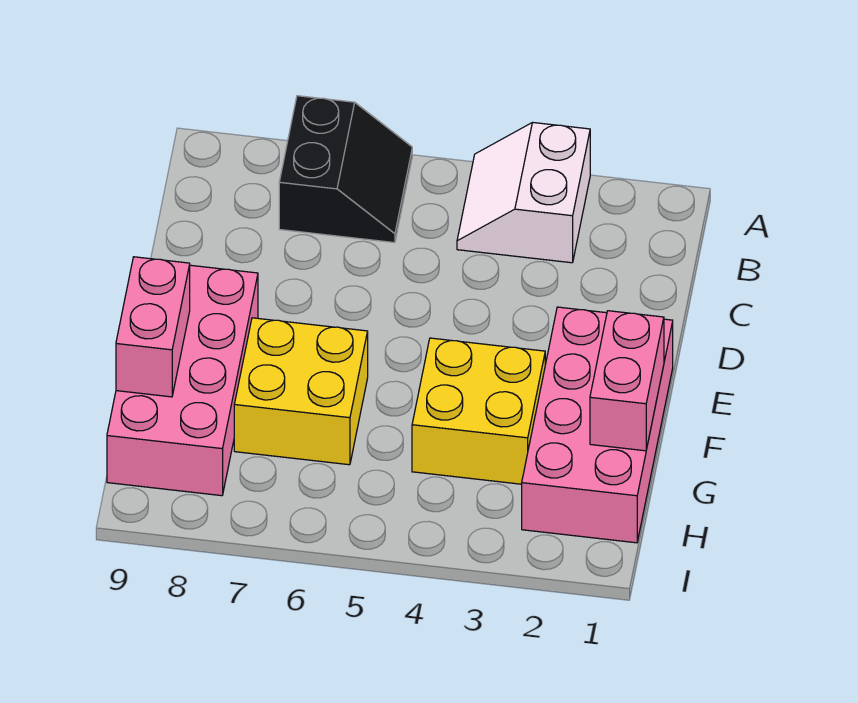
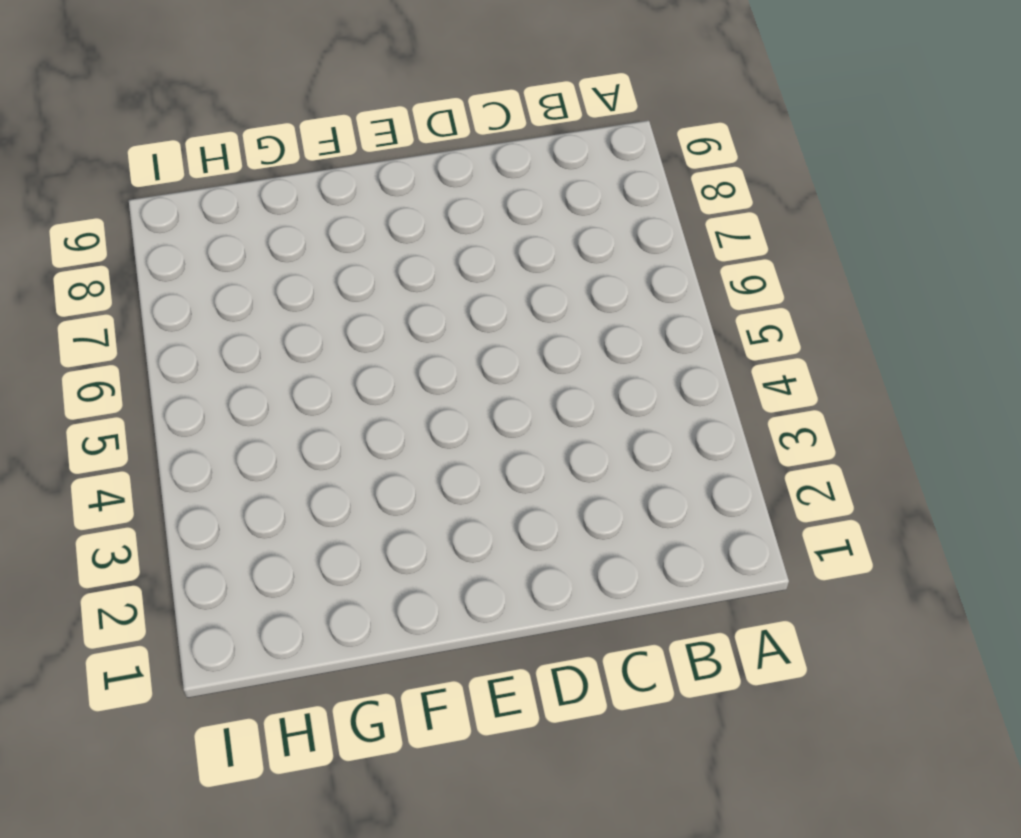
none -> white 2x2 slope [457,122,590,263]
none -> black 2x2 slope [279,96,412,243]

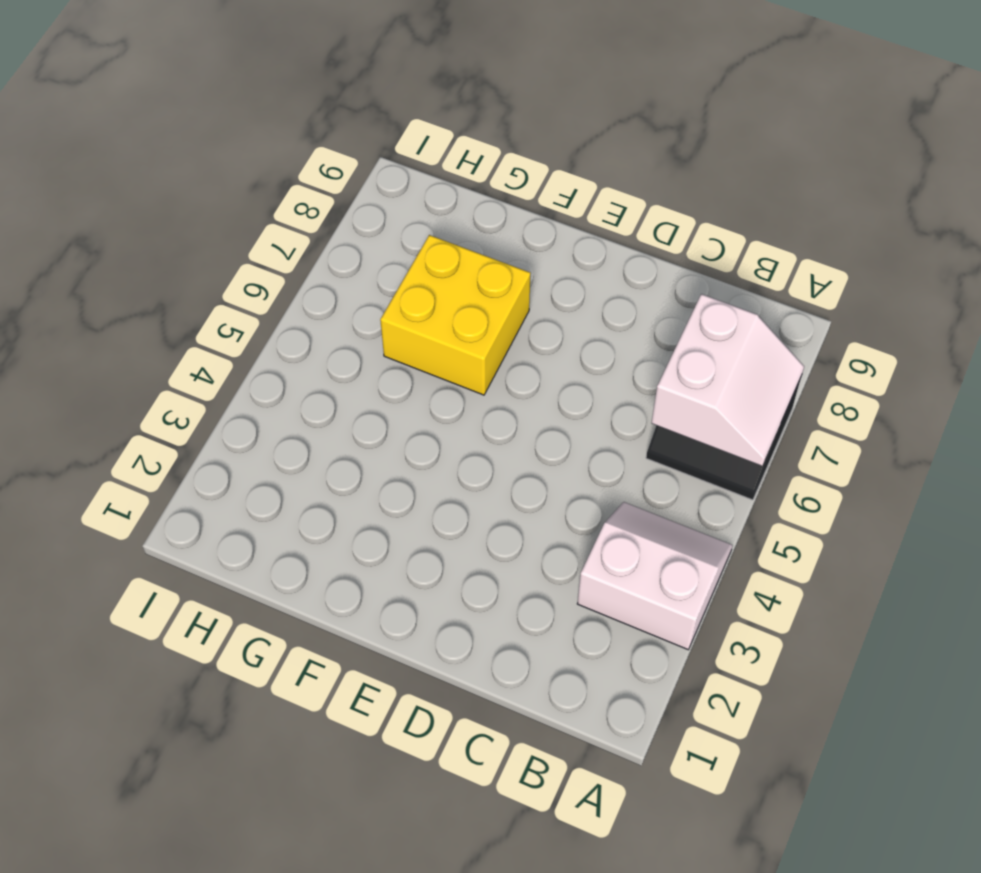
white 2x2 slope [652,294,804,466] -> none
none -> pink 2x4 brick [522,307,673,543]
none -> pink 2x4 brick [107,265,258,496]

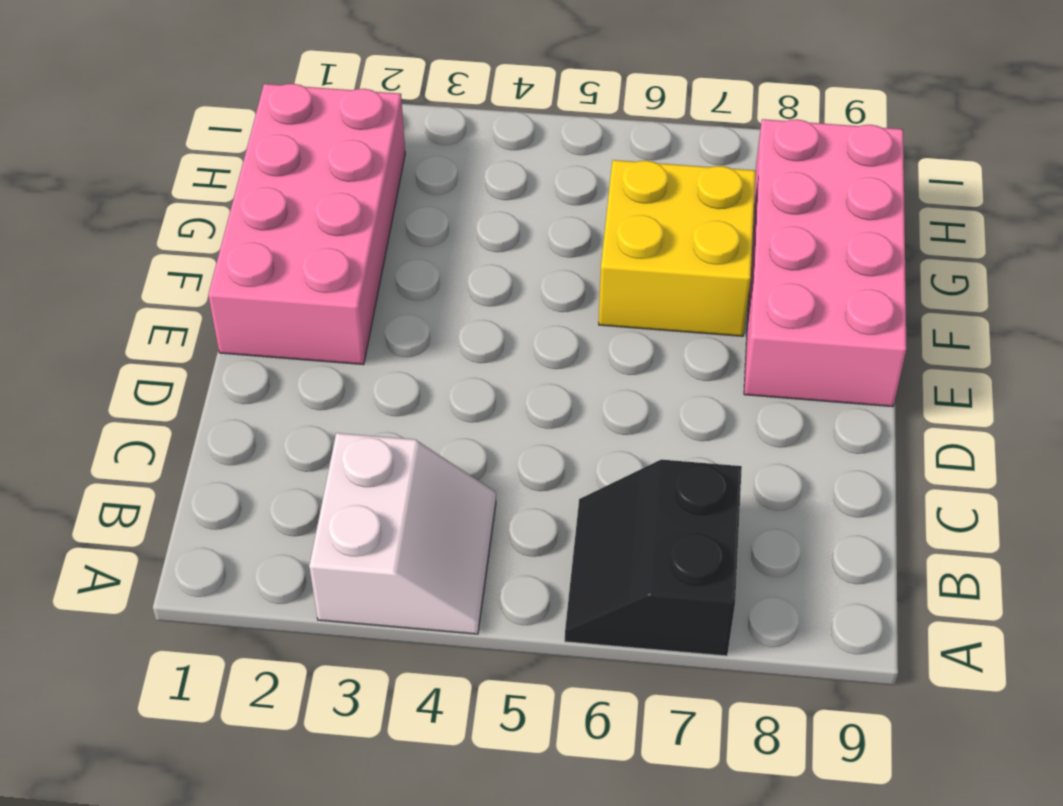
none -> yellow 2x2 brick [412,338,545,484]
none -> pink 1x2 brick [590,311,664,451]

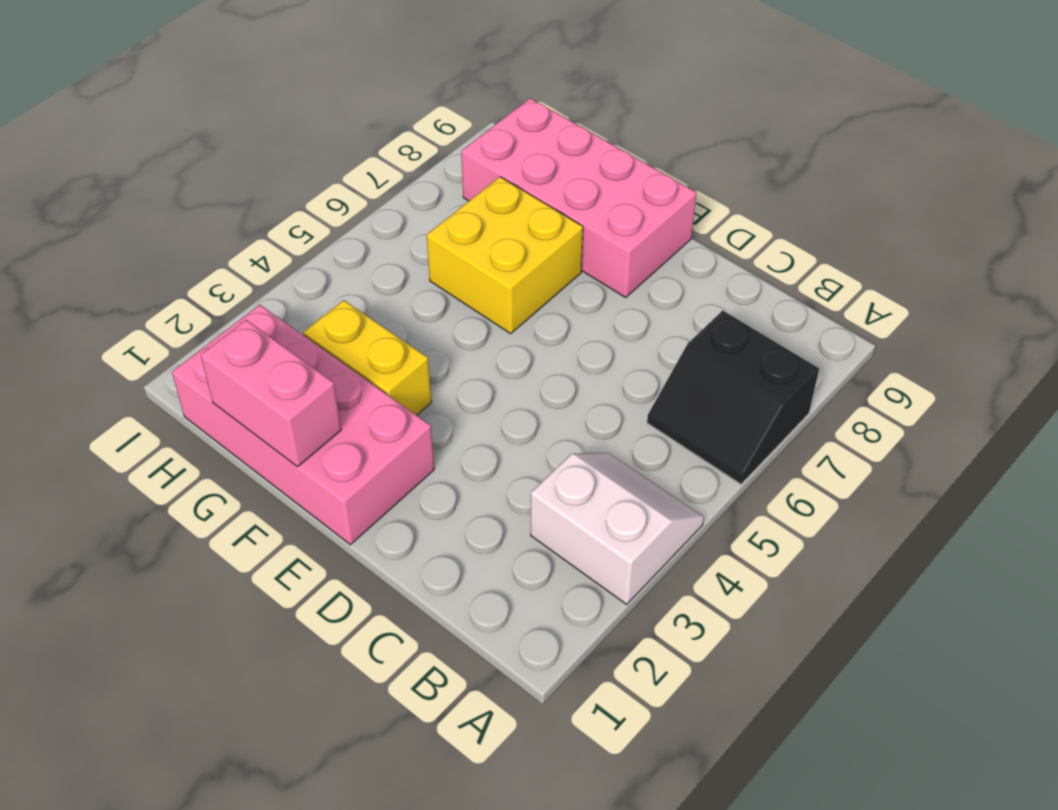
yellow 1x2 brick [303,300,431,415] -> yellow 2x2 brick [412,338,545,484]
none -> pink 1x2 brick [116,257,190,397]

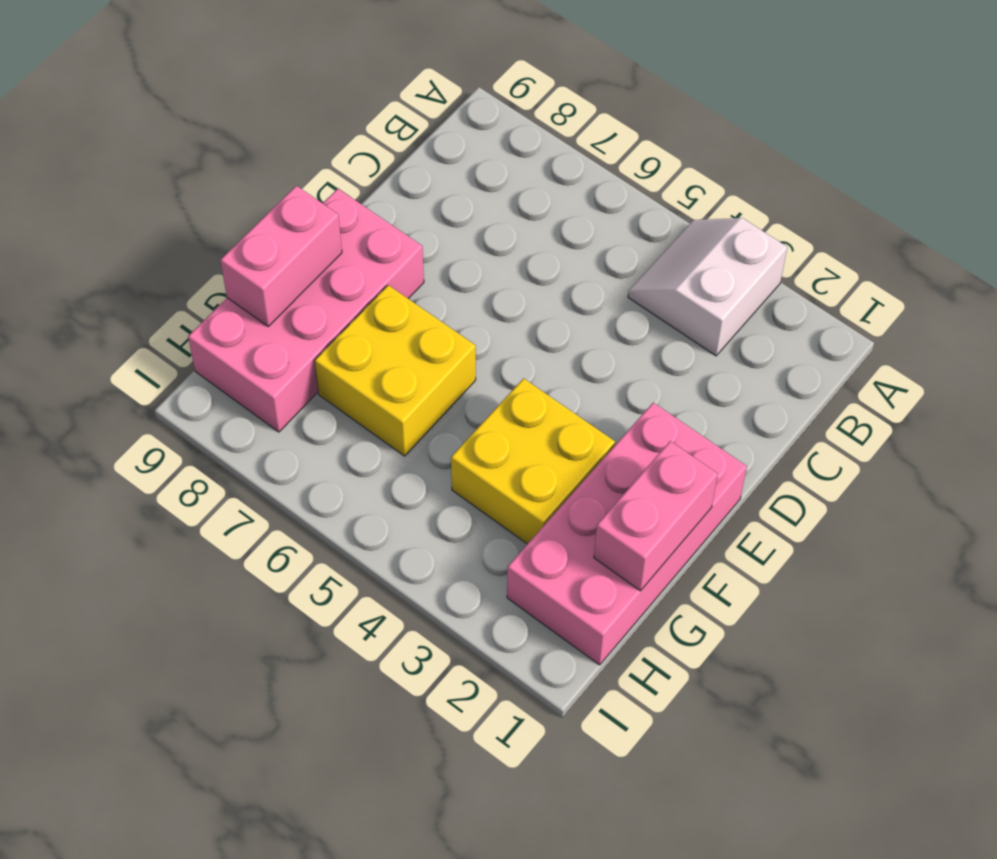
none -> black 2x2 slope [279,96,412,243]

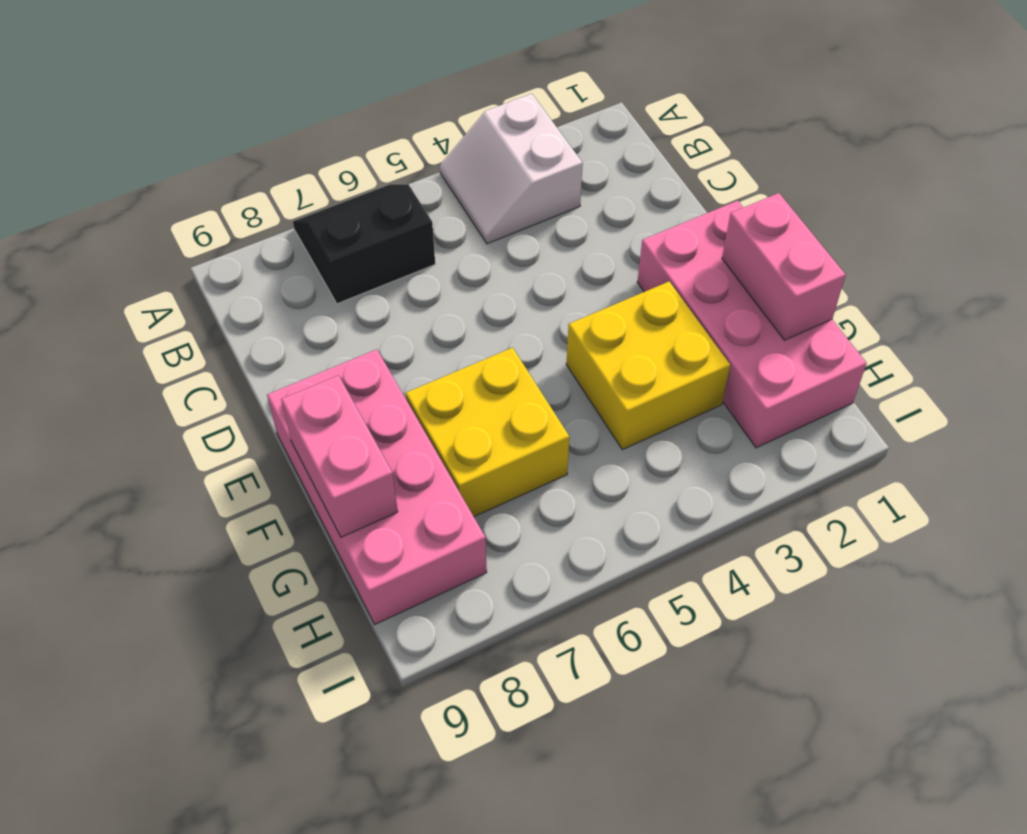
black 2x2 slope [293,184,435,304] -> black 2x2 slope turned to [279,96,412,243]

